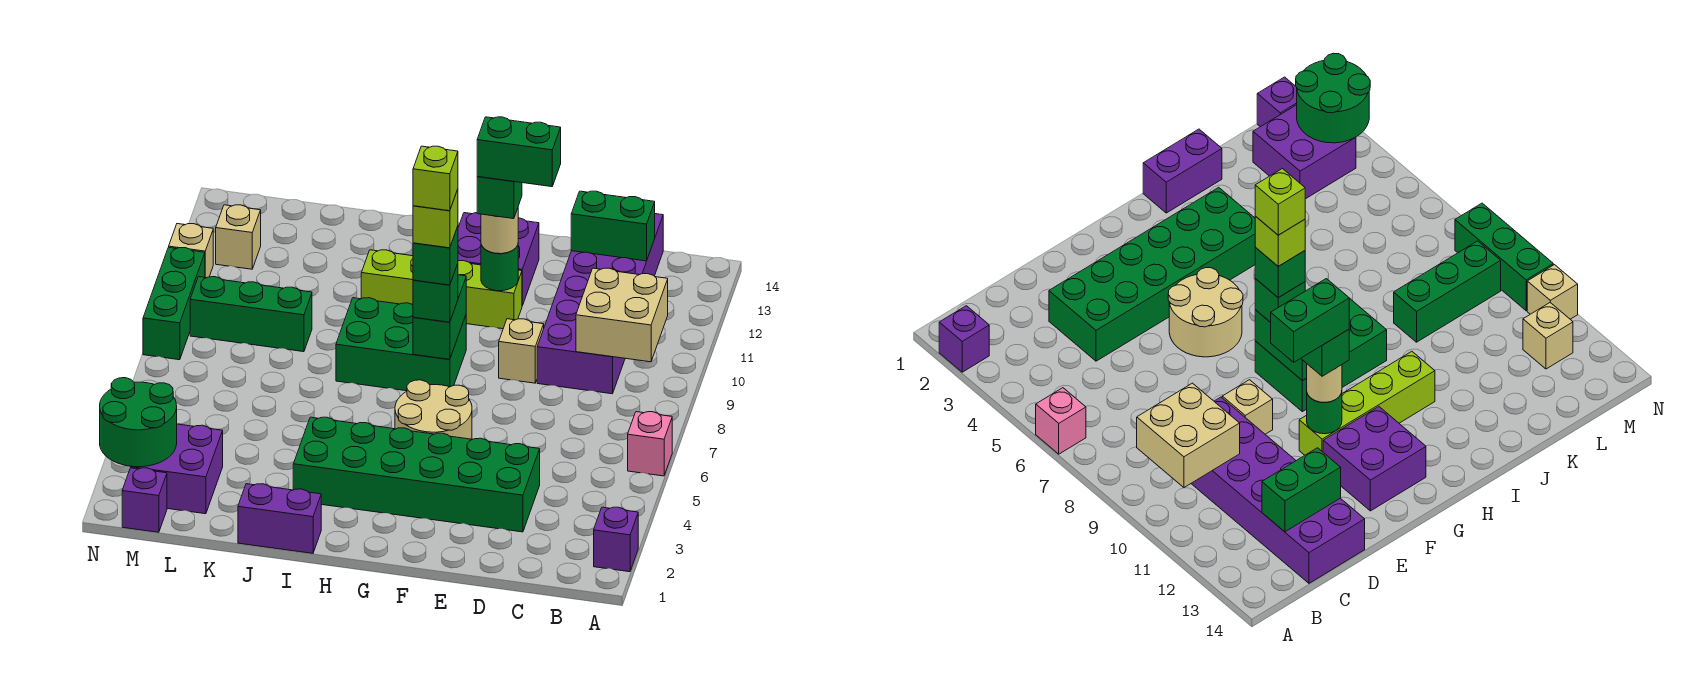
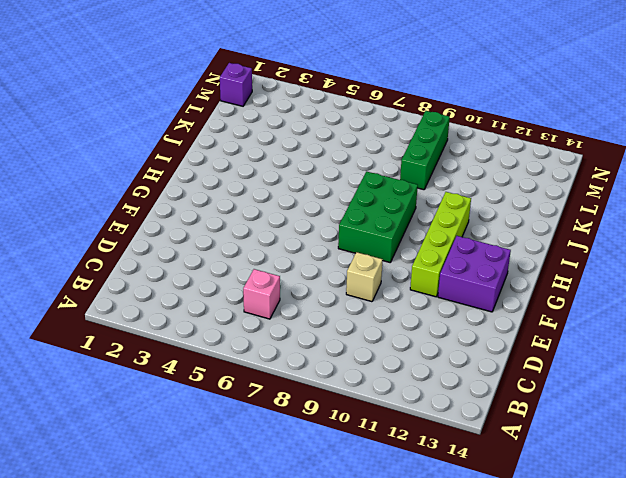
pink 1x1 brick [243,269,280,319] -> pink 1x1 brick moved to [628,412,672,476]
none -> purple 1x1 brick [594,507,638,572]
none -> purple 2x6 brick [537,214,663,394]
none -> green 2x6 brick [293,417,540,532]

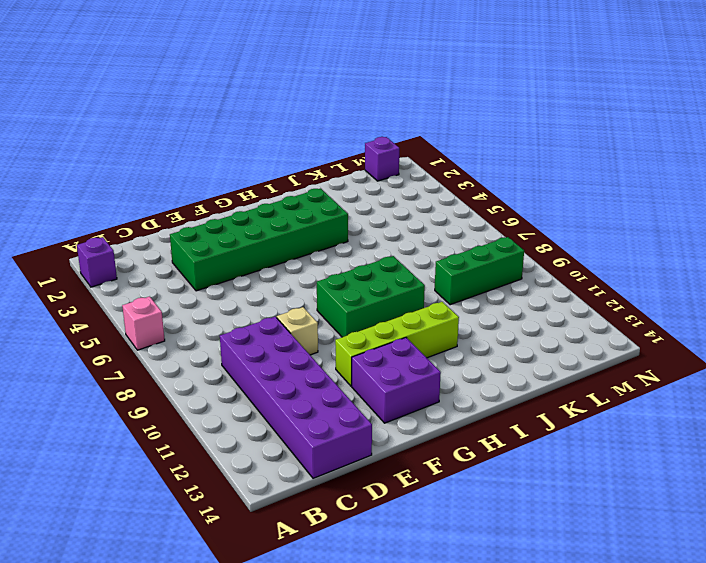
none -> tan 2x2 round brick [395,380,472,439]
none -> purple 1x2 brick [238,484,321,553]
none -> purple 2x2 brick [131,424,223,514]

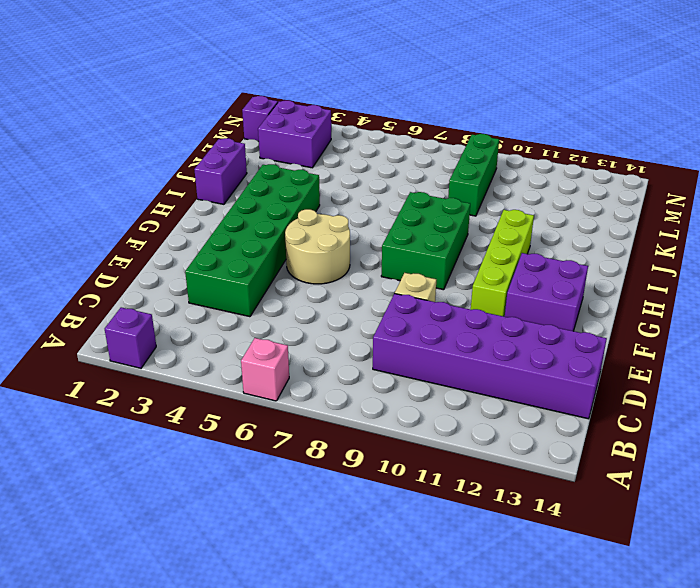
none -> tan 1x1 brick [216,205,261,269]
none -> green 1x3 brick [143,247,205,360]
none -> tan 1x1 brick [169,224,213,278]

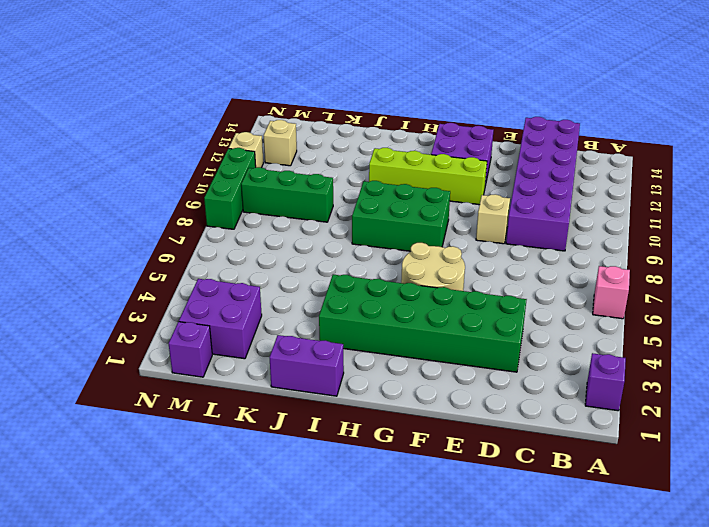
none -> tan 2x2 brick [576,268,668,362]
none -> green 1x2 brick [571,191,655,261]
none -> green 1x1 round brick [481,245,518,291]

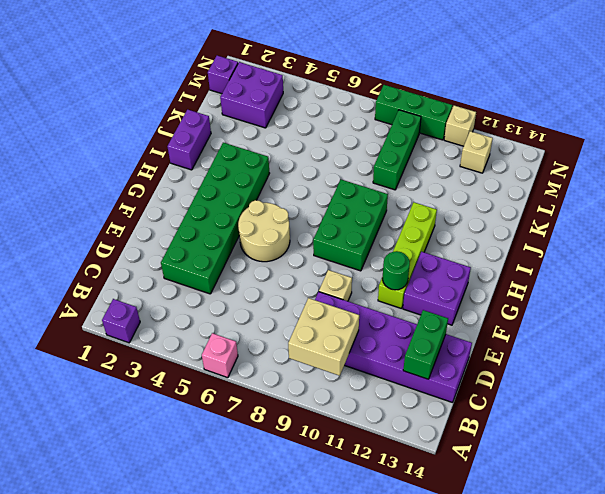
none -> green 1x2 brick [413,275,466,359]
none -> green 2x2 round brick [100,378,177,467]
none -> tan 1x1 round brick [481,209,518,254]

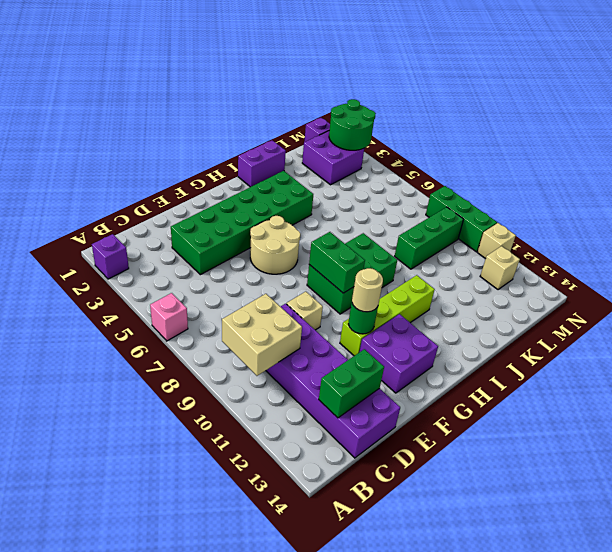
none -> green 1x1 brick [413,264,458,322]
none -> green 1x1 brick [477,177,522,219]
none -> green 1x1 brick [413,226,458,285]

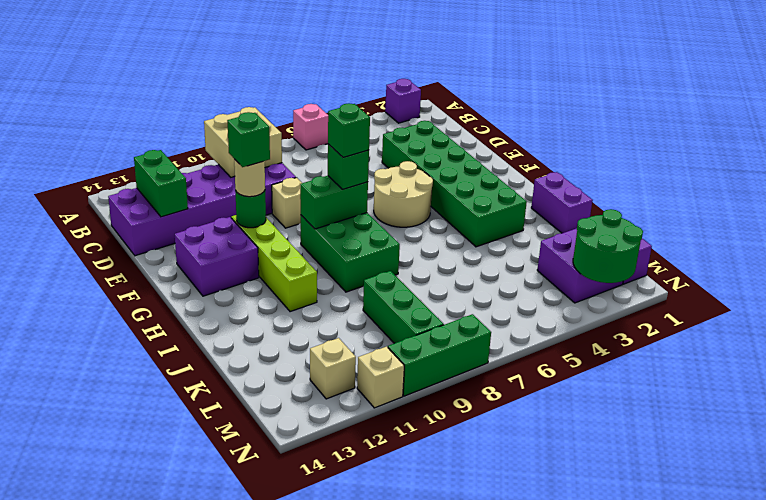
none -> green 1x2 brick [477,117,561,187]
none -> lime 1x1 brick [413,189,458,248]
none -> lime 1x1 brick [413,146,458,211]

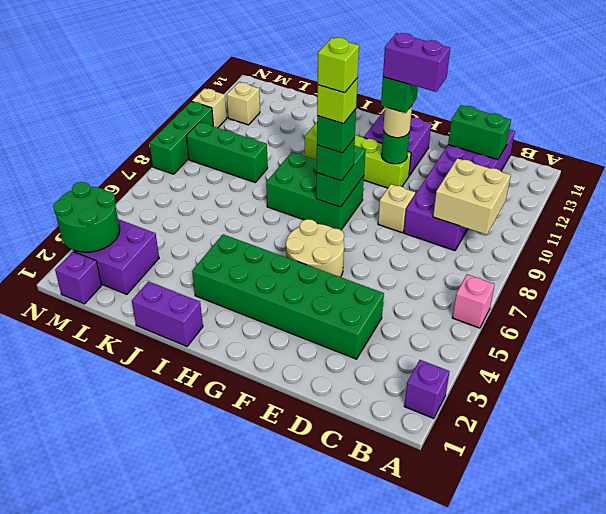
purple 1x2 brick [383,33,450,92] -> green 1x2 brick [477,117,561,187]

